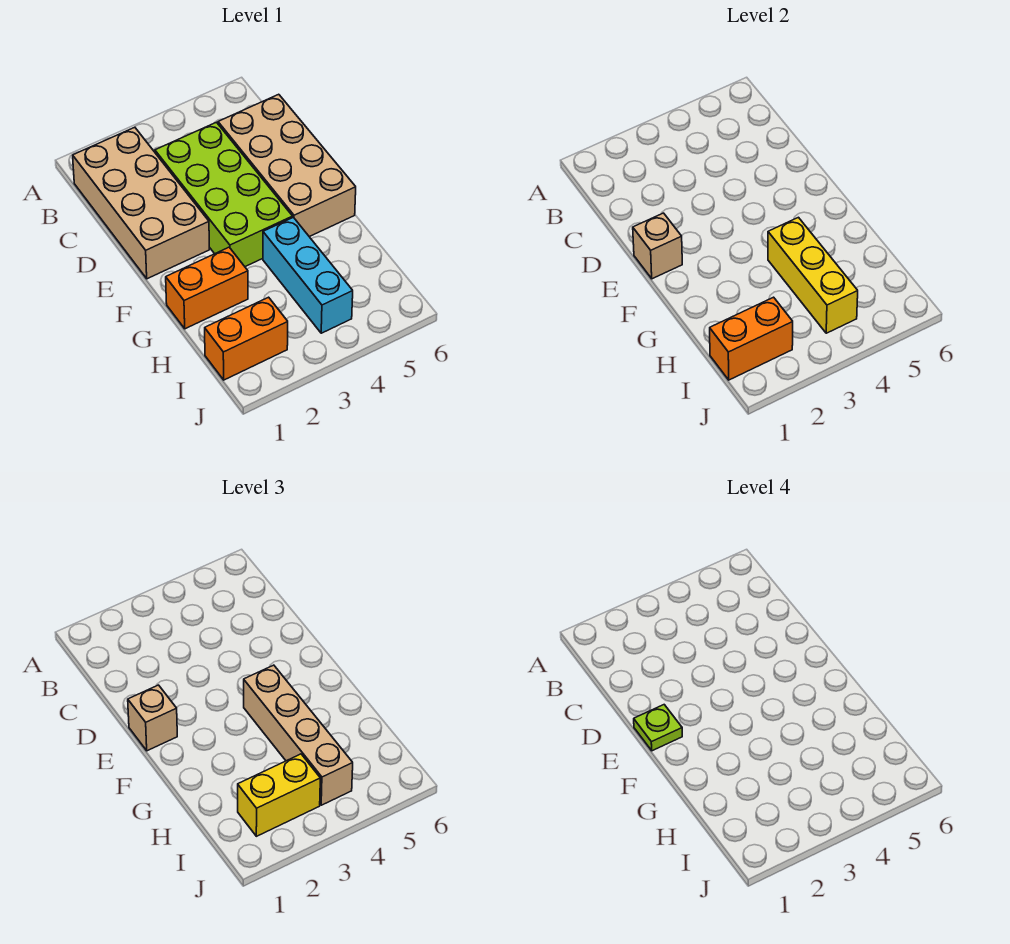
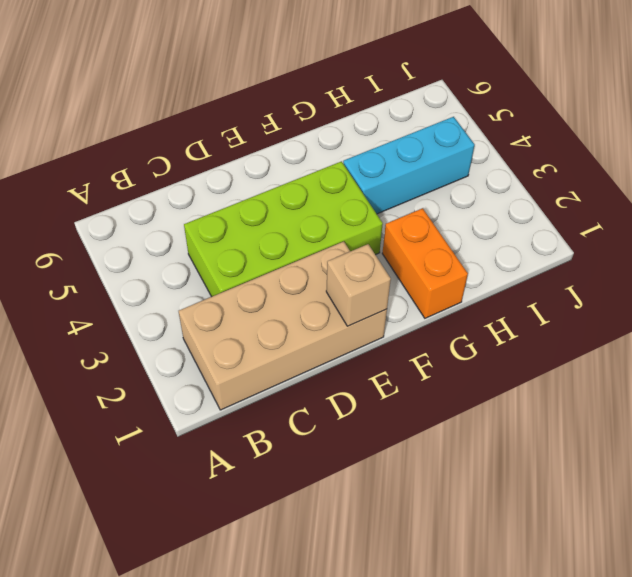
none -> tan 2x4 brick [218,94,356,237]
none -> orange 1x2 brick [205,297,288,380]
none -> yellow 1x3 brick [768,217,858,333]

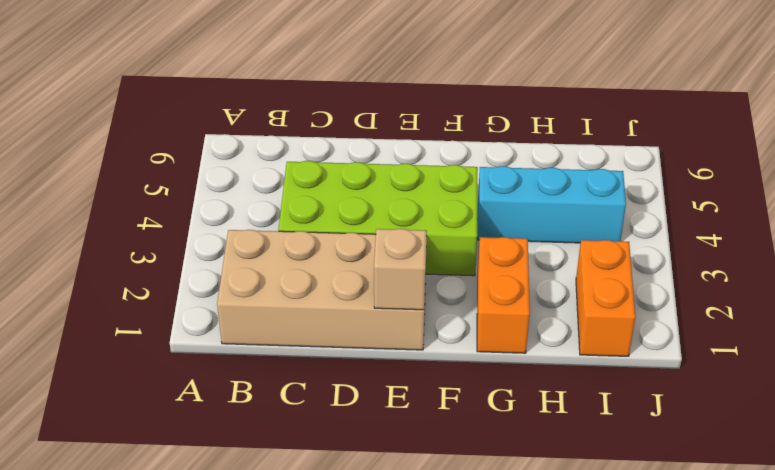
none -> tan 2x4 brick [218,94,356,237]
none -> yellow 1x3 brick [768,217,858,333]
none -> orange 1x2 brick [710,297,793,380]

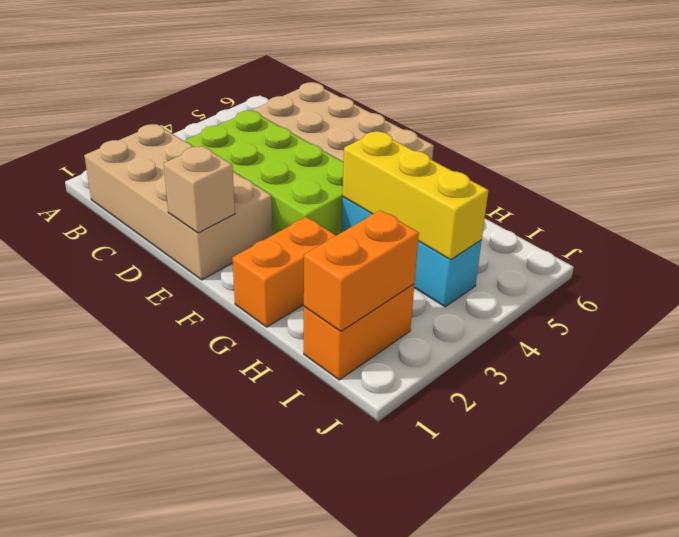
none -> tan 1x1 brick [128,685,177,751]
none -> tan 1x4 brick [244,665,353,805]
none -> yellow 1x2 brick [238,754,320,836]

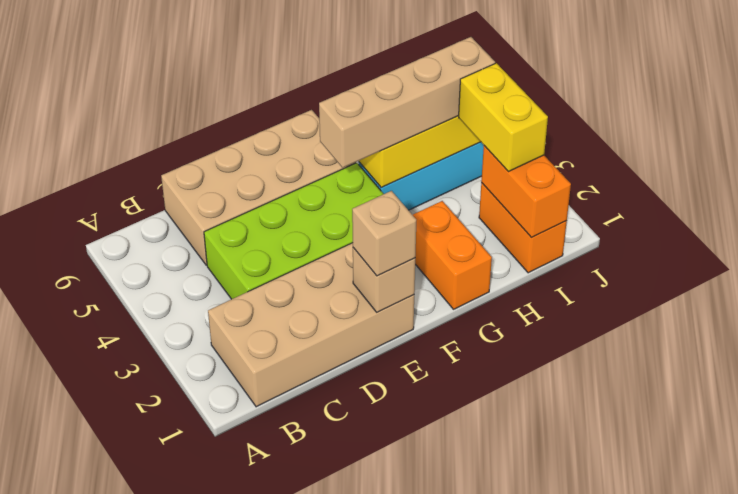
none -> lime 1x1 plate [634,705,682,751]

